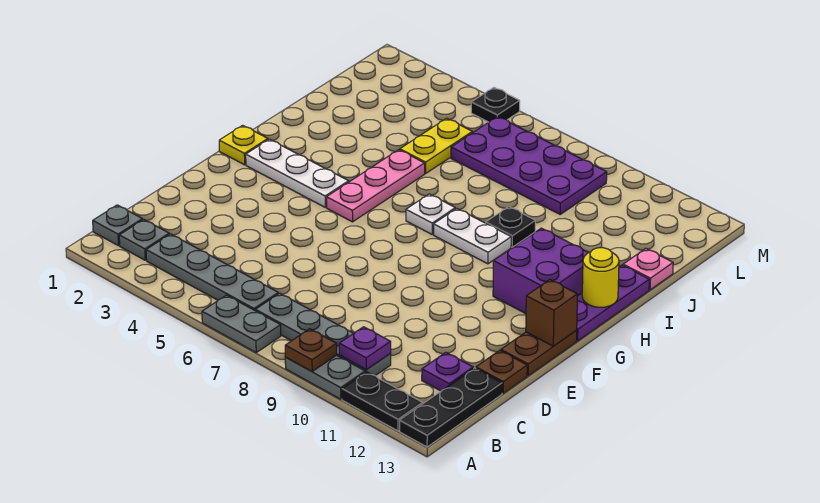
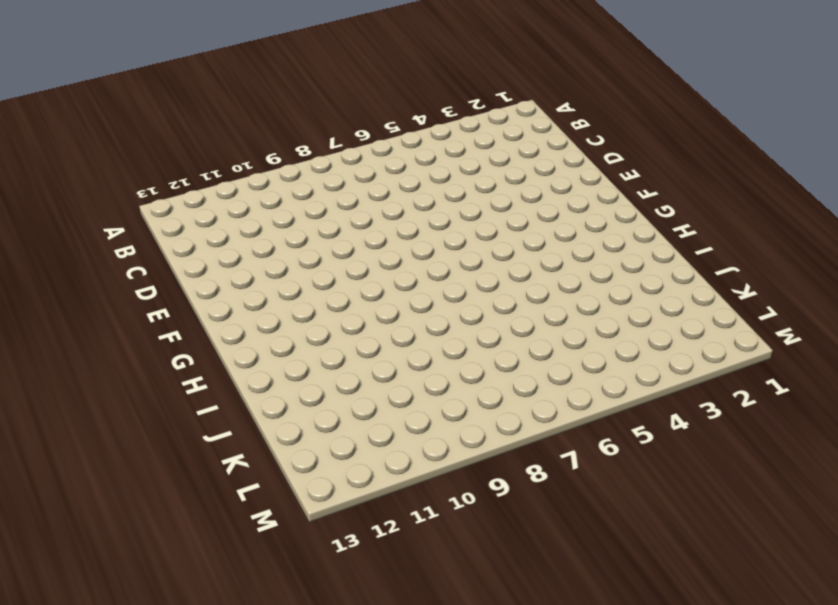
none -> grey 1x2 plate [202,295,281,352]
none -> grey 1x2 plate [285,355,365,399]
none -> black 1x2 plate [342,372,423,431]

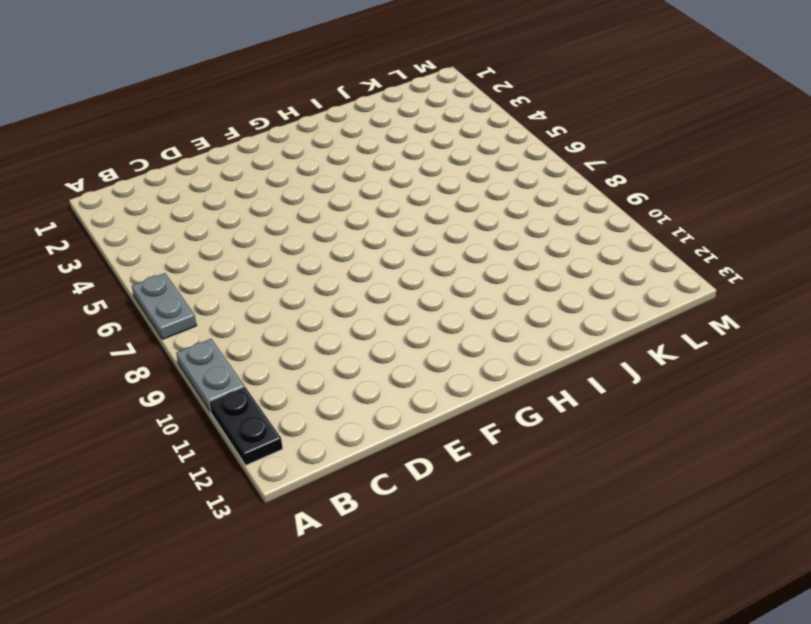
none -> black 1x3 plate [400,368,502,447]
none -> grey 1x1 plate [93,205,143,246]
none -> grey 1x1 plate [119,220,169,260]

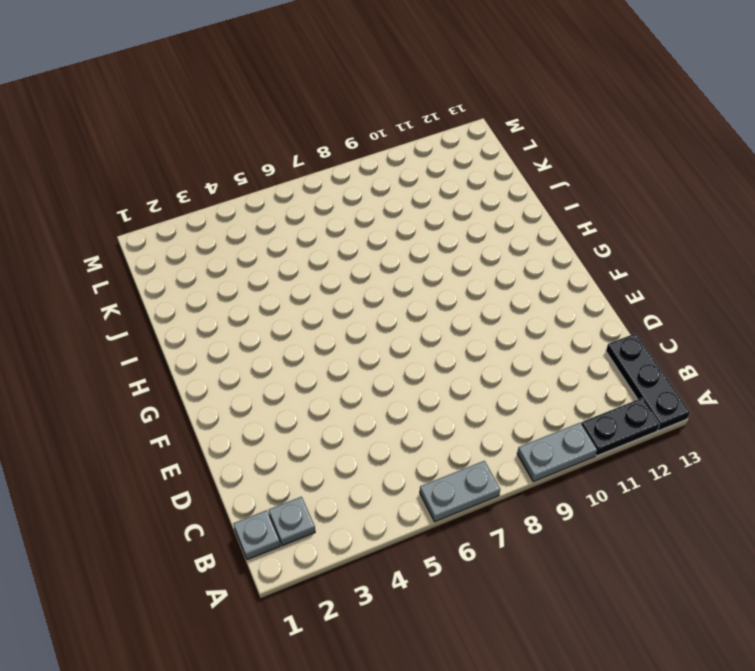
none -> grey 1x4 plate [146,234,278,310]
none -> grey 1x4 plate [255,293,391,376]
none -> purple 1x1 plate [422,353,473,391]

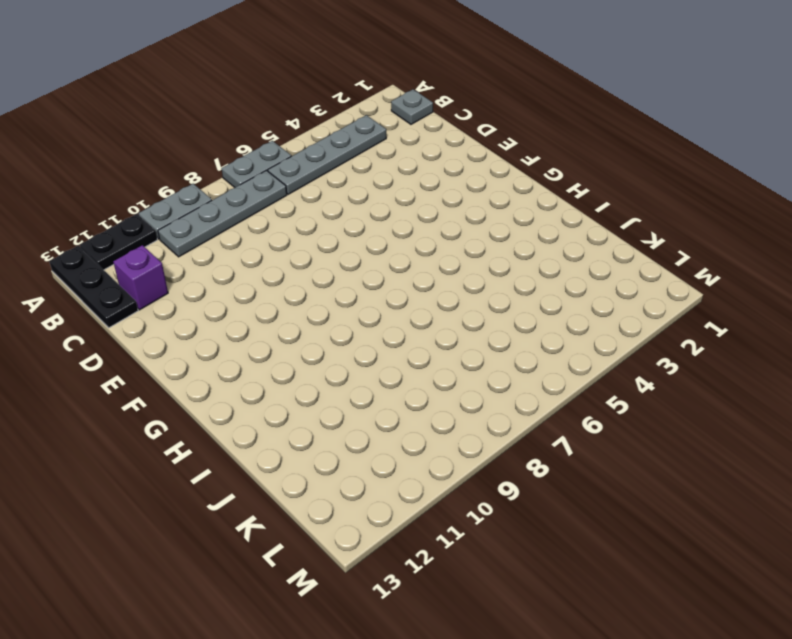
purple 1x1 brick [113,245,168,310] -> purple 1x1 plate [422,353,473,391]
none -> grey 1x1 plate [119,220,169,260]
none -> brown 1x1 plate [476,350,527,393]
none -> brown 1x2 plate [501,330,577,376]

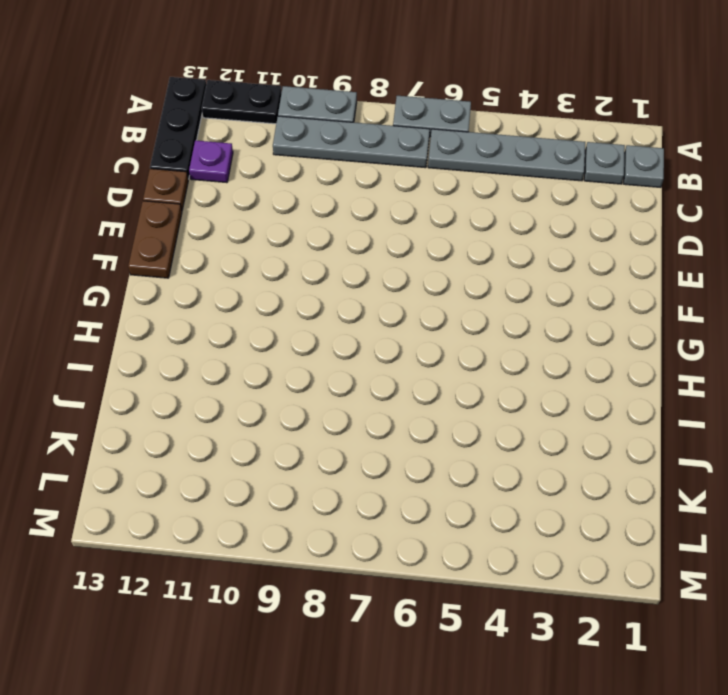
none -> yellow 1x1 plate [219,125,268,165]
none -> white 1x3 plate [246,139,349,207]
none -> pink 1x3 plate [327,150,425,222]

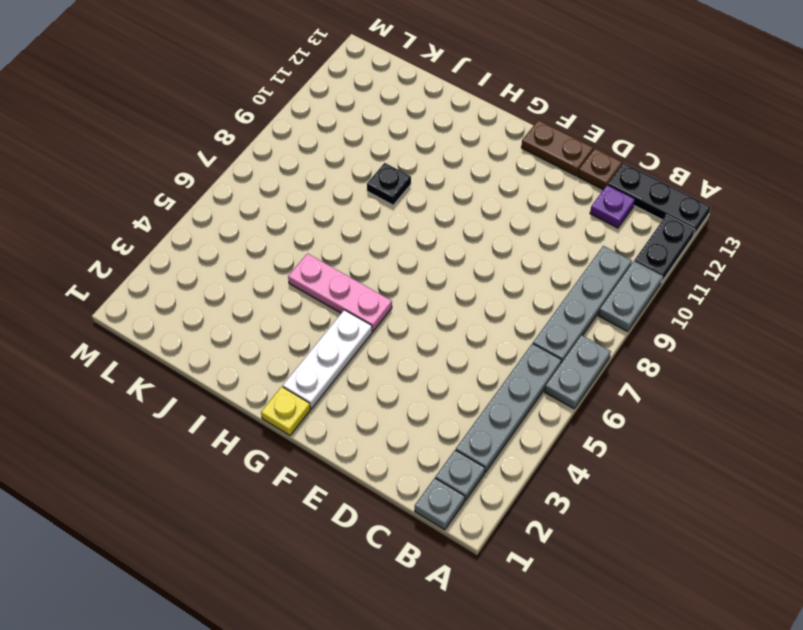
none -> purple 2x2 brick [493,228,588,314]
none -> purple 1x3 plate [577,265,649,341]
none -> white 1x1 plate [406,194,455,234]

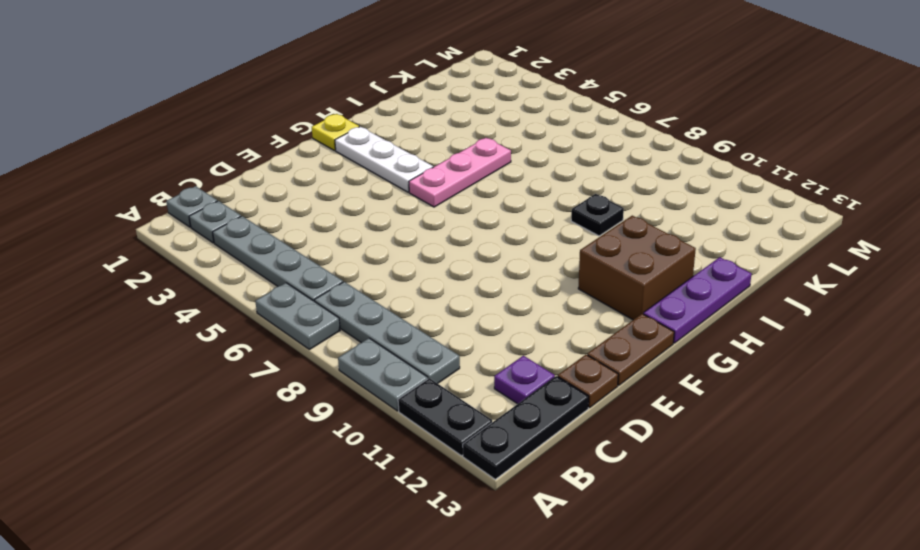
brown 2x2 brick [578,216,696,320] -> purple 2x2 brick [493,228,588,314]
none -> white 1x1 plate [406,194,455,234]
none -> white 1x2 plate [434,209,511,264]
none -> yellow 1x2 plate [400,118,473,173]

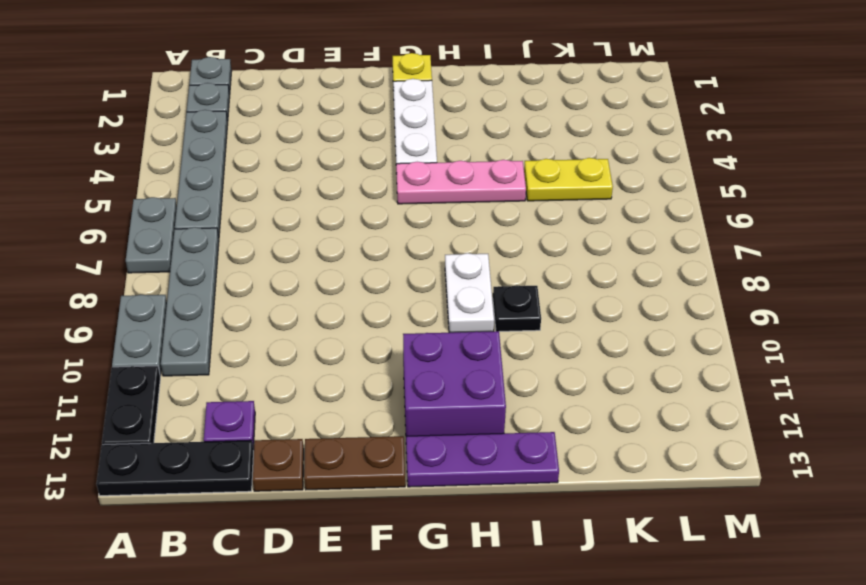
none -> white 1x1 plate [406,194,455,234]
none -> pink 1x1 plate [623,249,673,290]
none -> purple 2x4 plate [451,116,607,214]

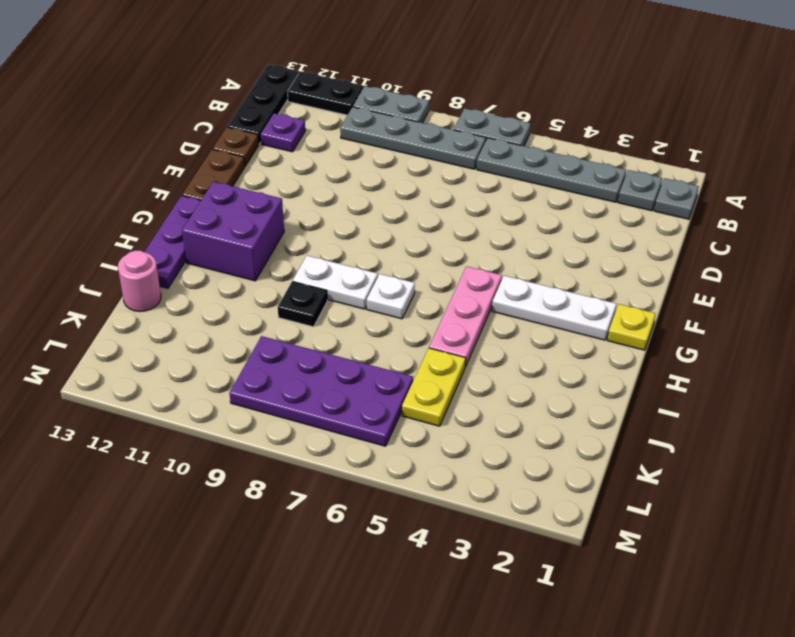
pink 1x1 round brick [118,251,161,312] -> pink 1x1 plate [623,249,673,290]
none -> black 1x1 plate [471,88,520,122]
none -> brown 1x1 plate [285,329,337,371]
none -> purple 1x1 plate [339,327,391,370]

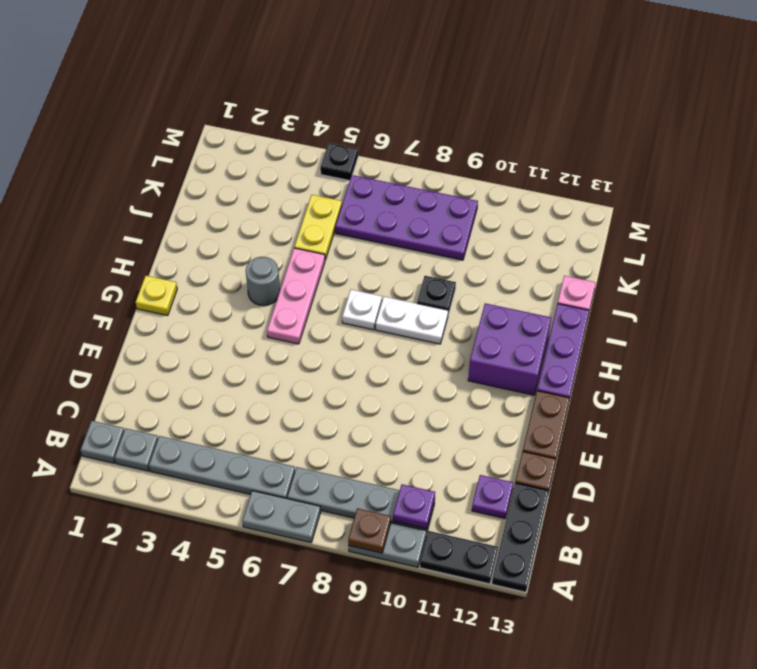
grey 1x1 round brick [246,257,280,306] -> none
none -> white 1x3 plate [246,139,349,207]
none -> brown 1x1 brick [526,280,578,346]
none -> yellow 1x1 round brick [582,248,619,307]

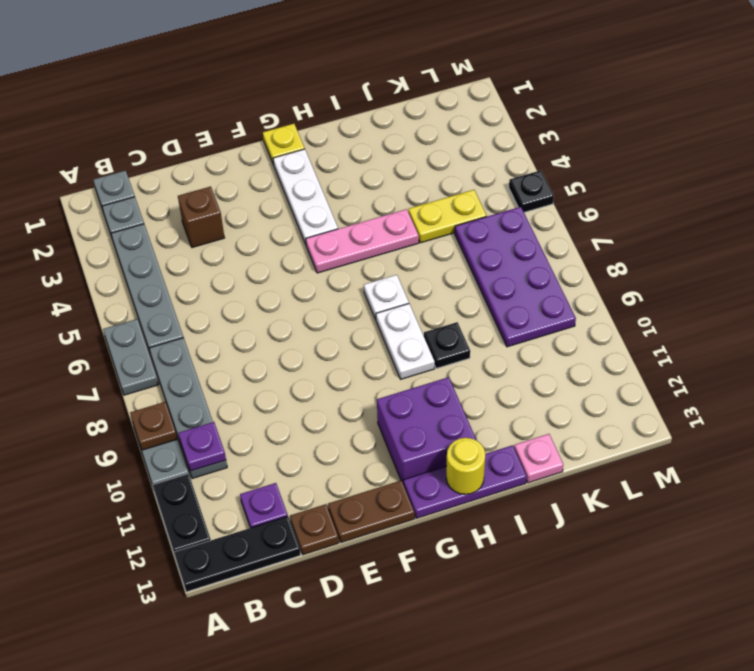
brown 1x1 brick [178,187,224,248] -> brown 1x1 brick moved to [526,280,578,346]

